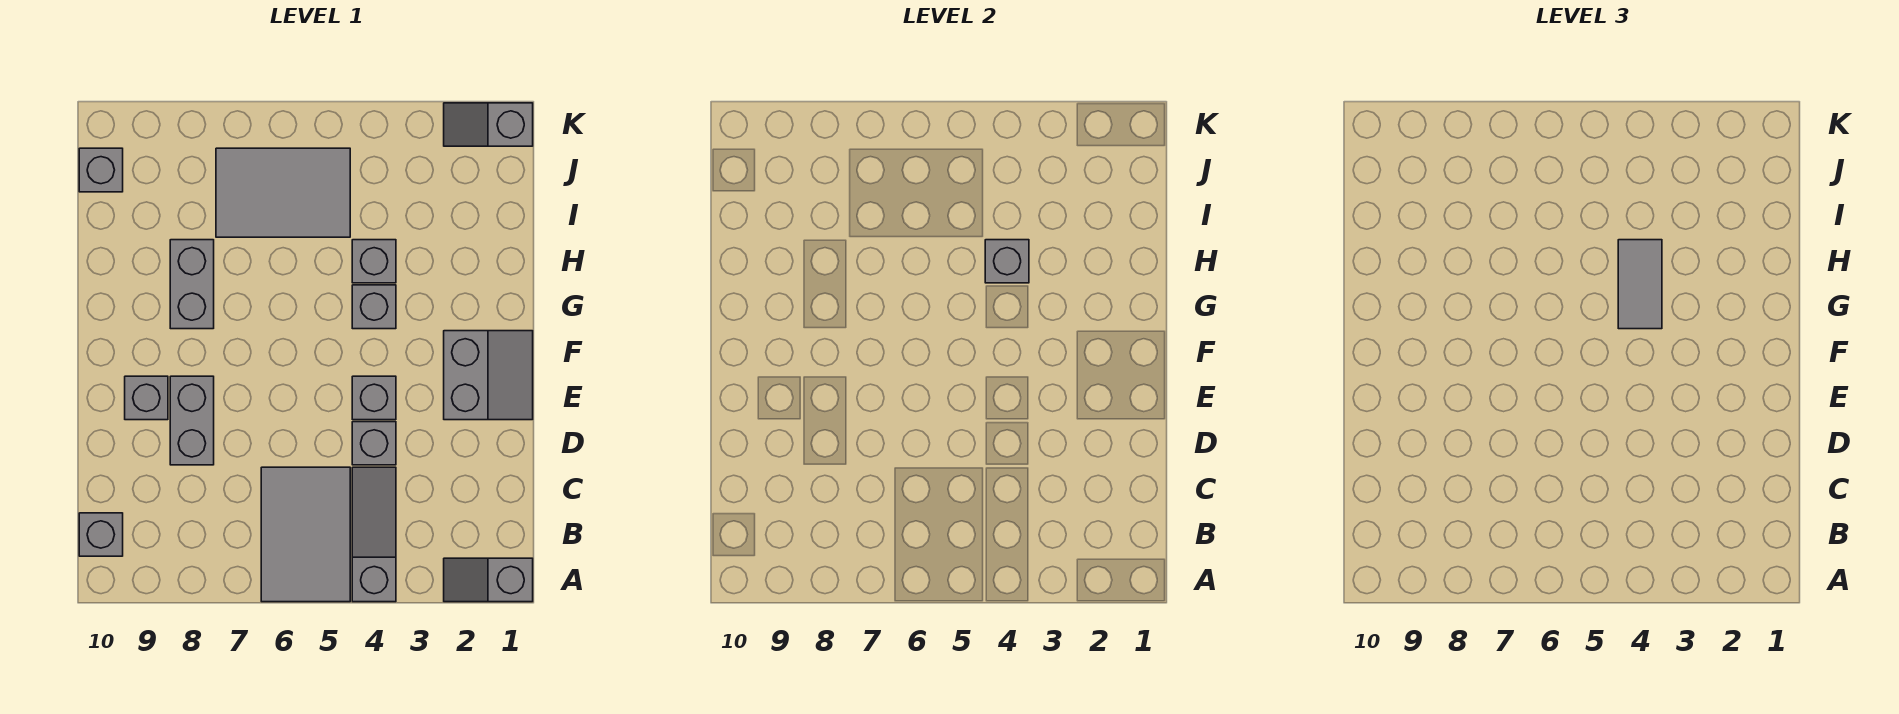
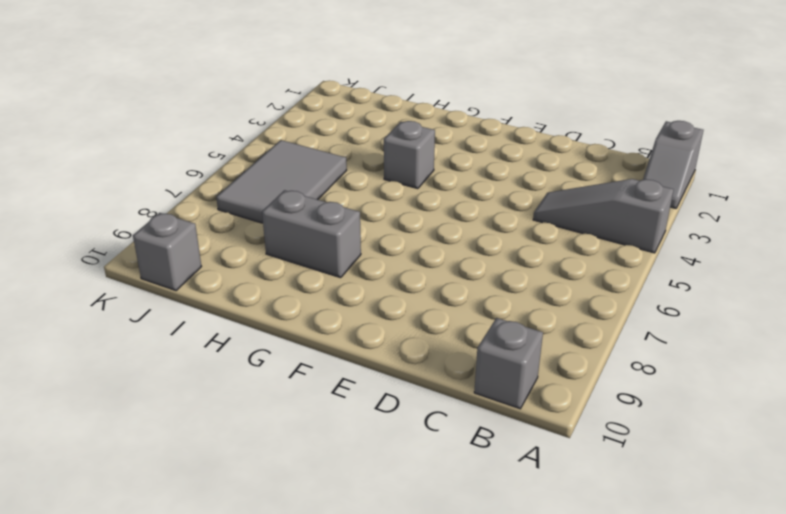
none -> grey 2x3 tile [261,467,350,602]
none -> grey 1x1 brick [352,422,396,465]
none -> grey 1x2 brick [170,376,214,465]

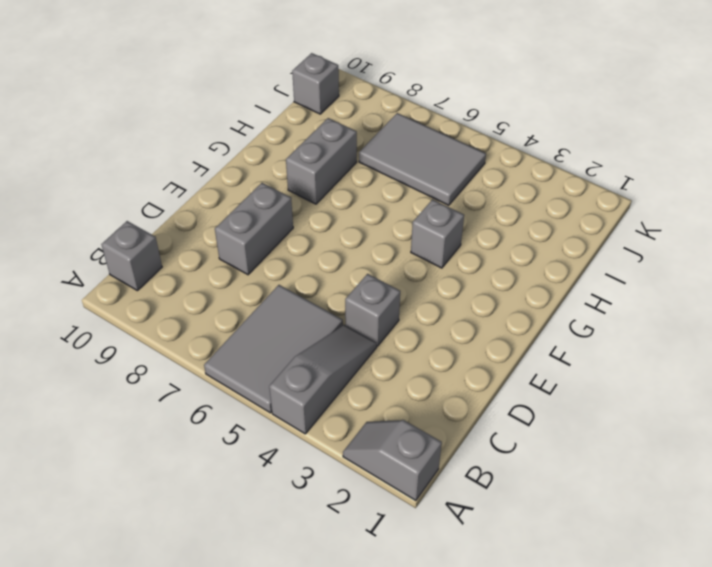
none -> grey 2x2 slope [444,331,533,420]
none -> grey 1x1 brick [352,376,396,420]
none -> grey 1x1 brick [125,376,168,420]

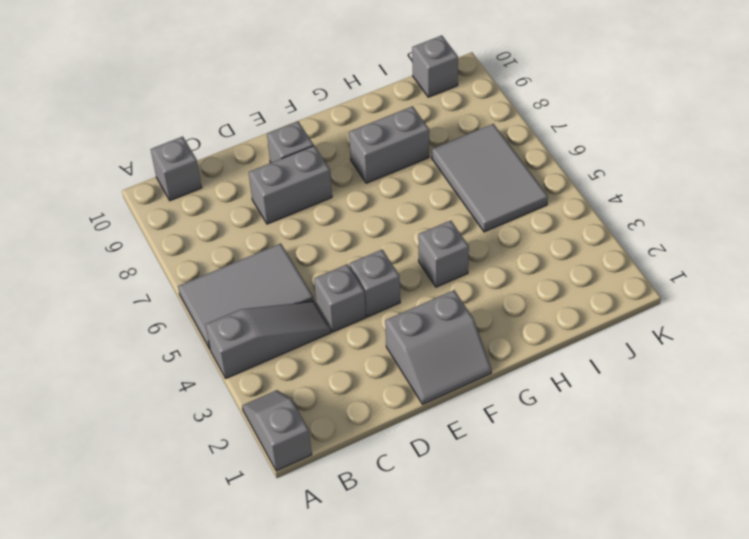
none -> grey 1x1 brick [352,240,396,283]
none -> grey 1x2 slope [444,103,533,146]
none -> grey 1x1 brick [985,240,1029,283]

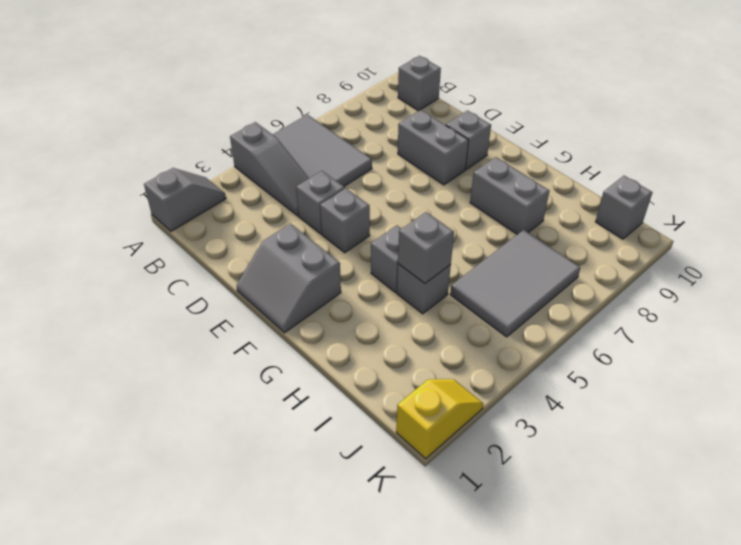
yellow 1x2 slope [396,379,483,459] -> grey 1x2 slope [444,103,533,146]
none -> grey 1x2 tile [1618,240,1662,329]

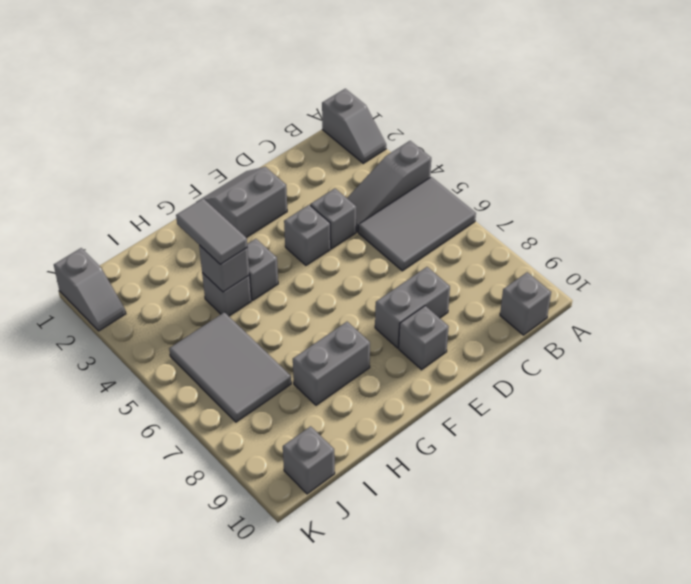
grey 1x2 tile [176,199,247,264] -> grey 1x2 tile turned to [1618,240,1662,329]

